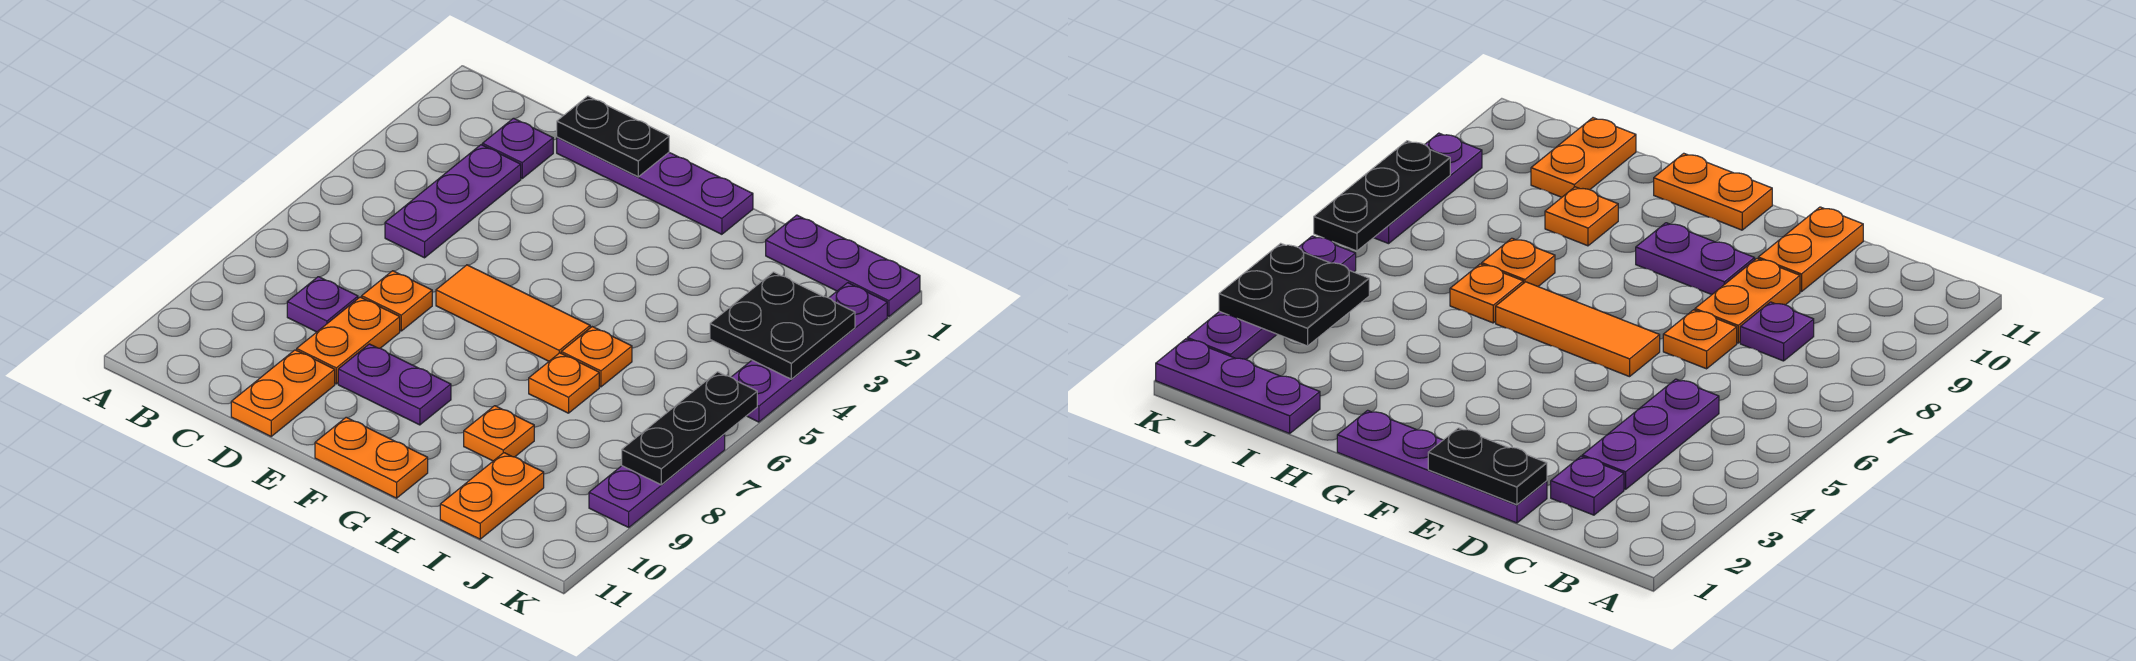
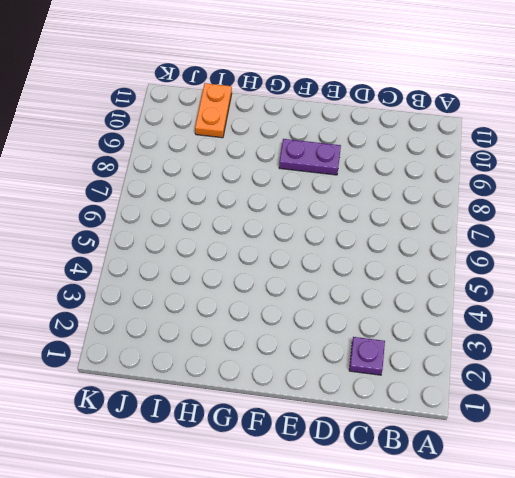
none -> purple 1x3 plate [385,145,521,258]
none -> purple 1x1 plate [287,277,358,332]
none -> purple 1x4 plate [557,137,753,234]

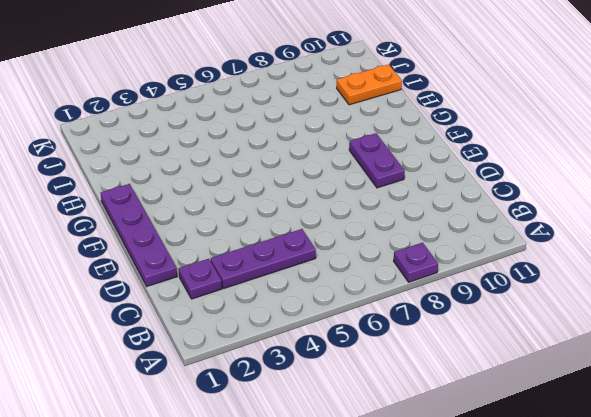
purple 1x1 plate [394,243,438,282] -> purple 1x1 plate moved to [287,277,358,332]
none -> orange 1x1 plate [361,271,432,331]
none -> orange 1x2 plate [297,297,400,384]
none -> orange 1x2 plate [231,350,335,436]

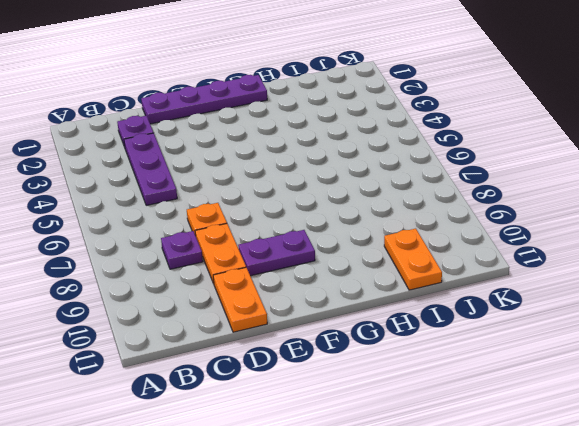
none -> orange 1x3 tile [436,265,590,361]
none -> orange 1x2 plate [315,417,428,498]
none -> orange 1x1 plate [561,327,632,387]

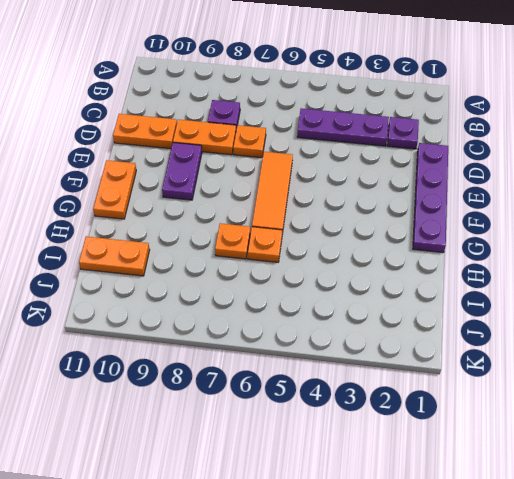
none -> orange 1x1 plate [464,406,534,461]
none -> purple 1x3 plate [766,215,920,316]
none -> purple 1x4 plate [732,283,887,422]

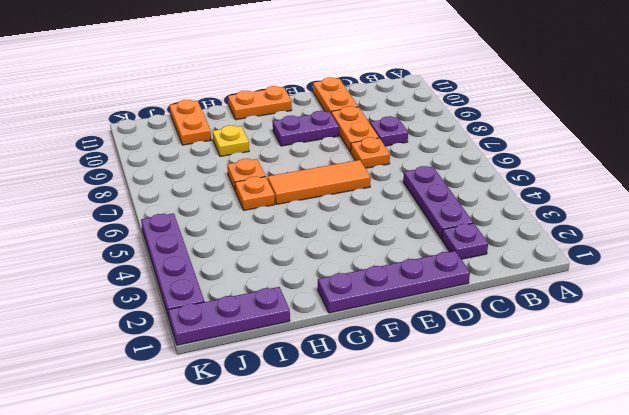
yellow 1x1 plate [213,125,249,156] -> orange 1x1 plate [464,406,534,461]
none -> purple 1x3 plate [589,434,725,527]
none -> black 1x2 plate [557,96,669,177]
none -> black 2x2 plate [710,272,855,379]

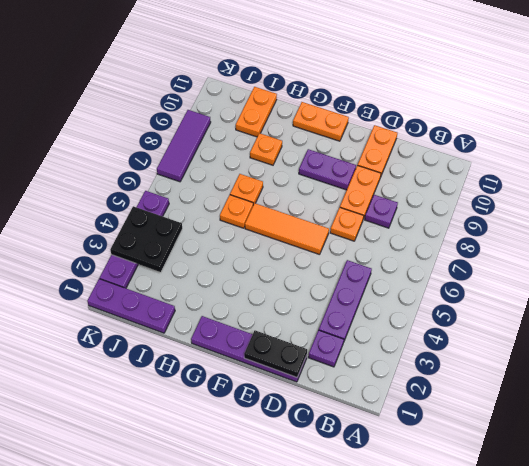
purple 1x3 tile [157,110,211,182] -> purple 1x3 plate [589,434,725,527]
none -> black 1x3 plate [622,372,757,485]

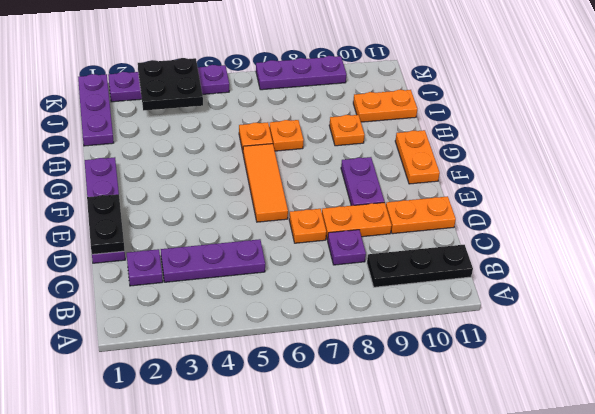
black 1x3 plate [367,245,473,287] -> black 1x3 plate moved to [622,372,757,485]

